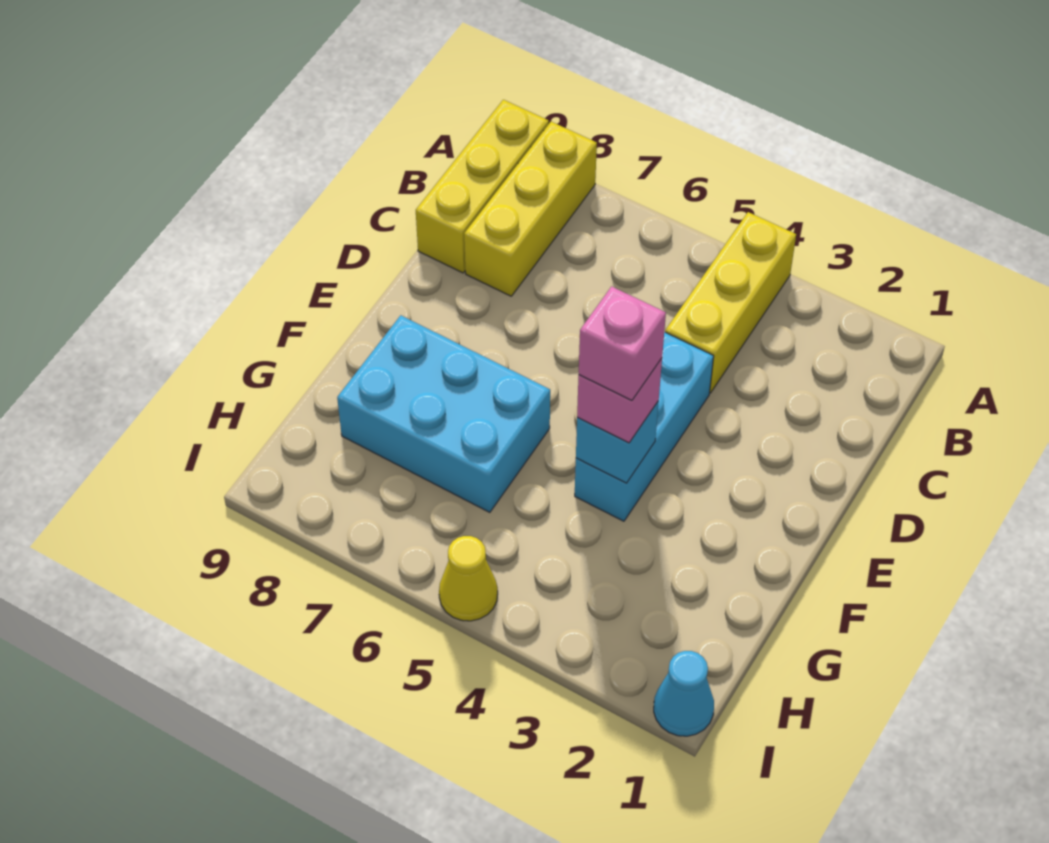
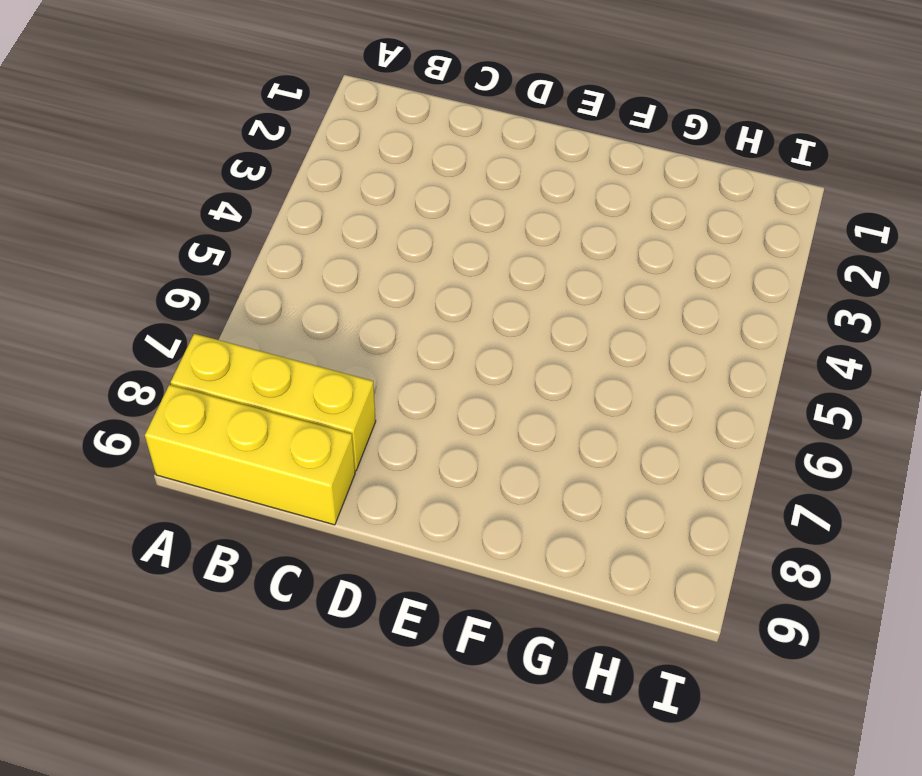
none -> yellow 1x3 brick [665,212,796,393]
none -> cyan 1x3 brick [575,332,714,521]

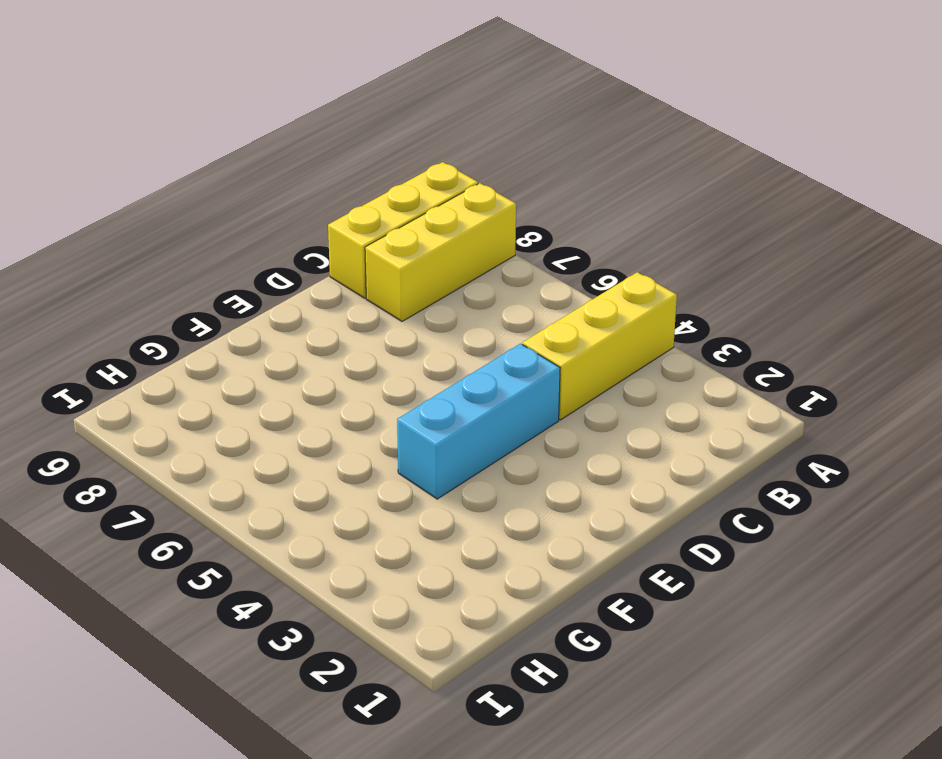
none -> cyan 2x3 brick [337,315,550,512]
none -> cyan 1x1 cone [654,651,714,736]

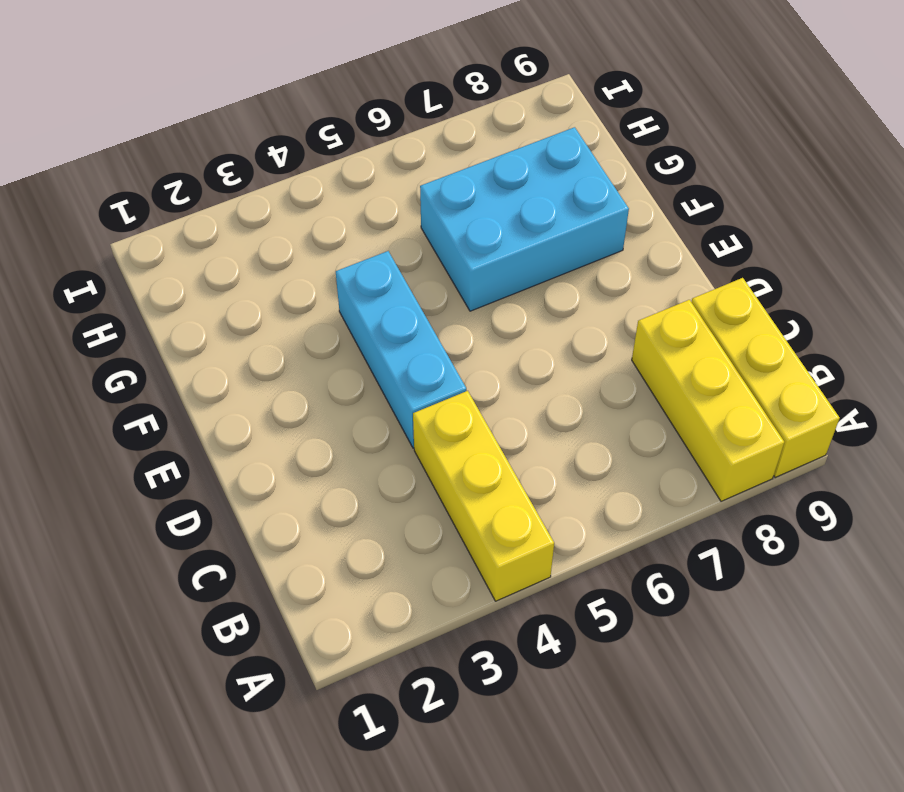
none -> cyan 1x1 cone [654,651,714,736]
none -> yellow 1x1 cone [439,536,498,621]

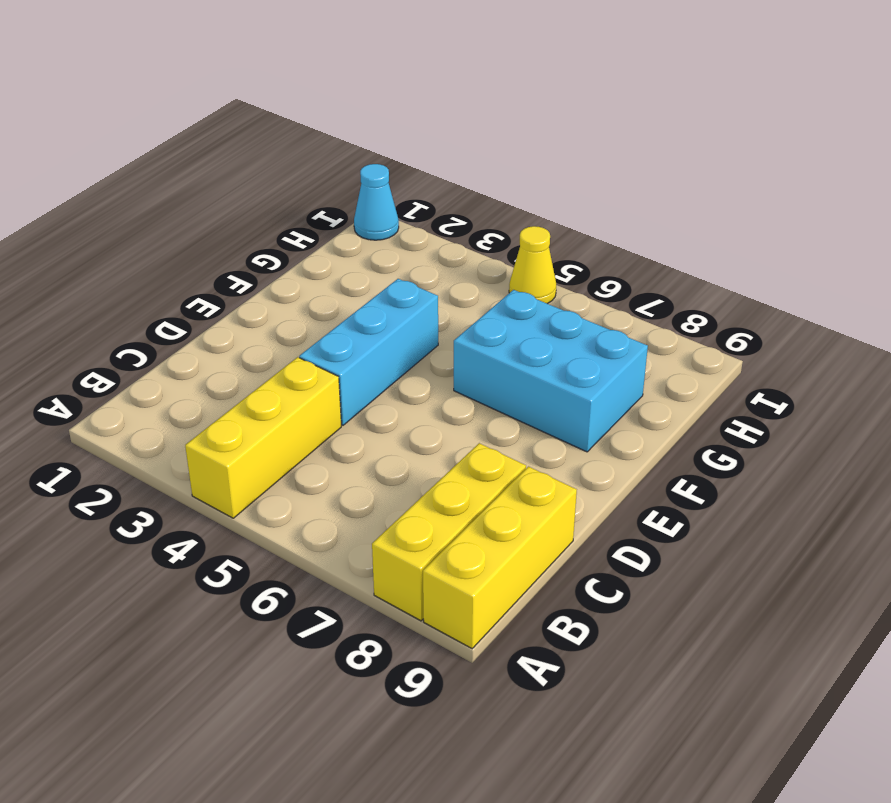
none -> cyan 1x1 brick [576,401,659,483]
none -> pink 1x1 brick [577,358,662,443]

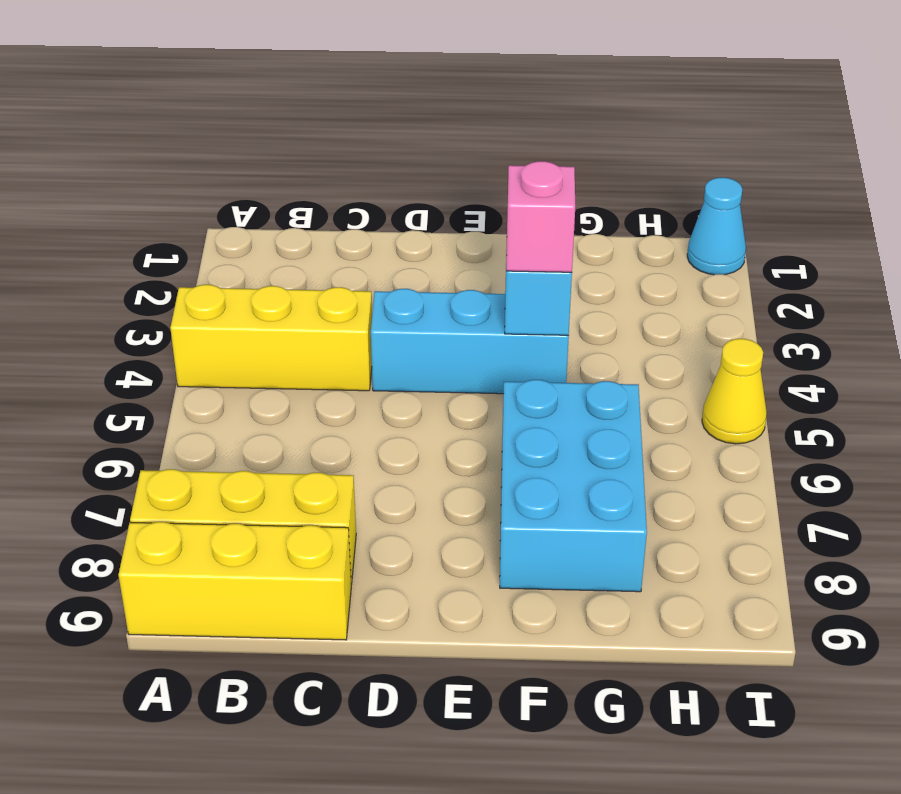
none -> pink 1x1 brick [579,286,666,400]

